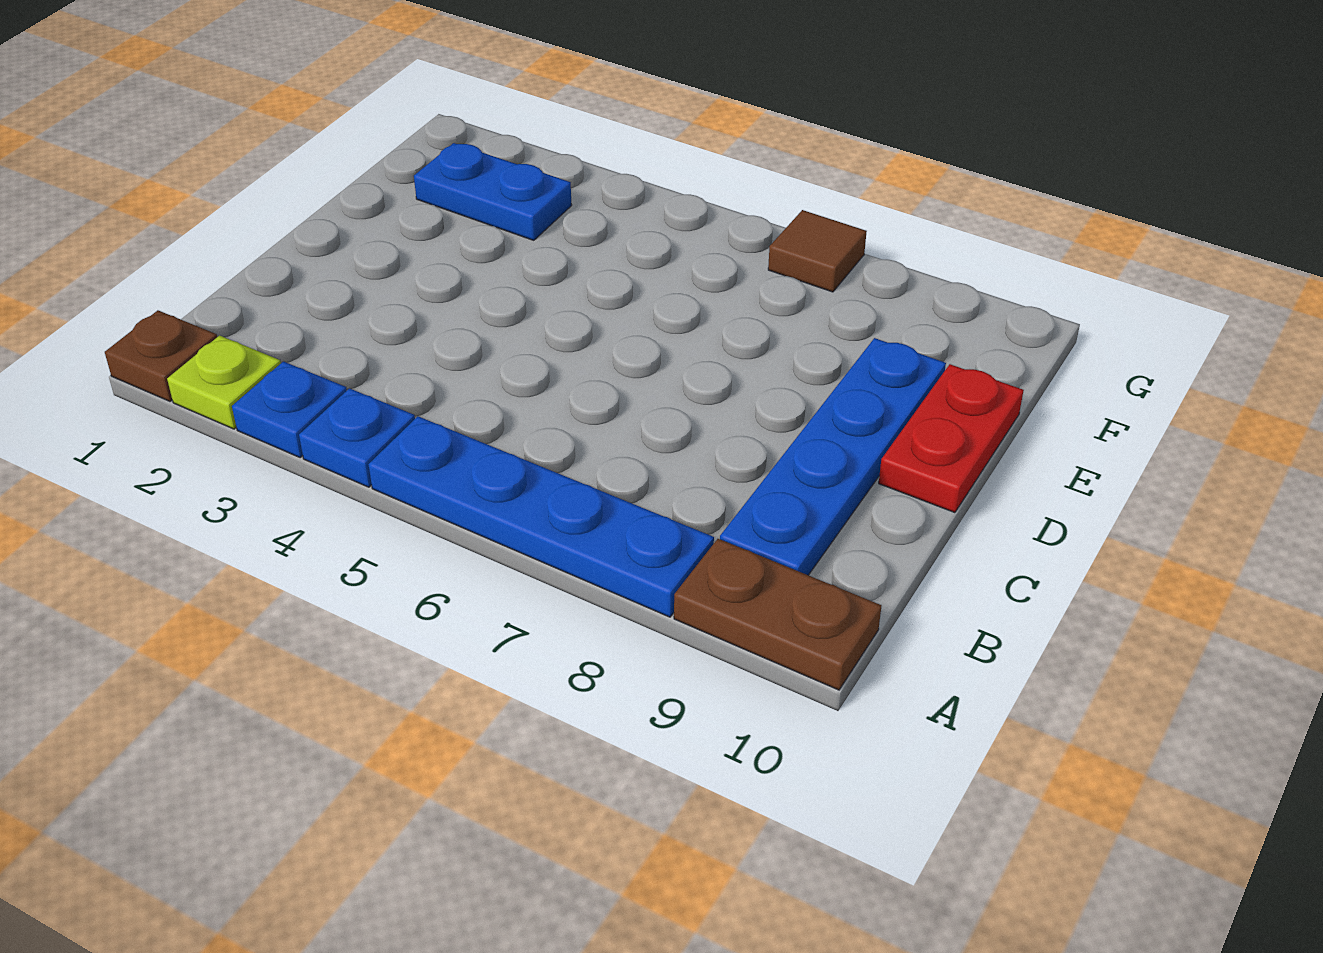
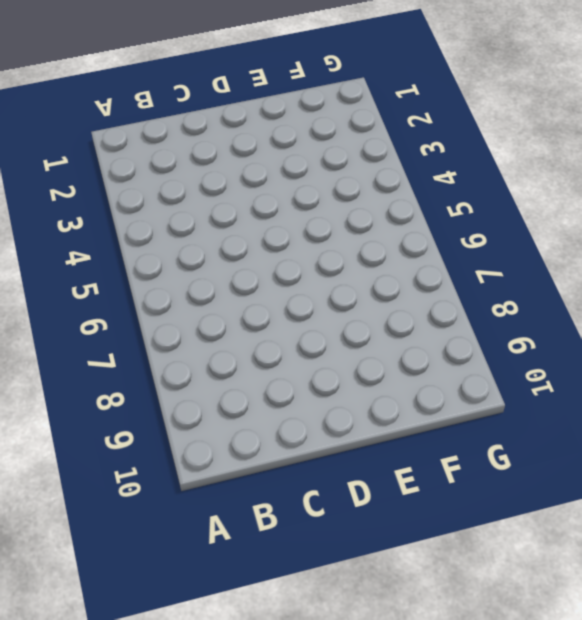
none -> brown 1x1 plate [105,310,217,401]
none -> lime 1x1 plate [167,335,281,429]

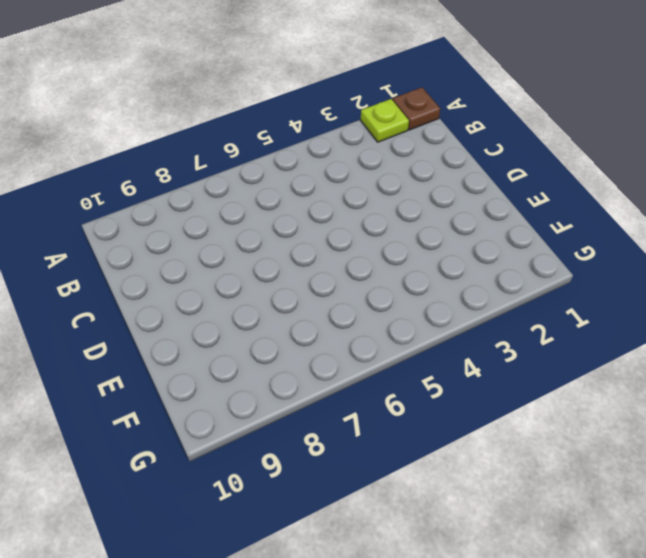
none -> blue 1x1 plate [232,362,347,457]
none -> blue 1x1 plate [299,388,415,487]

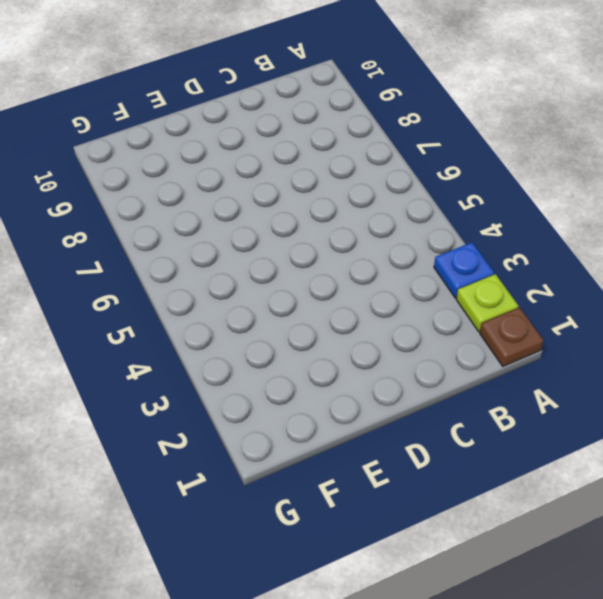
none -> blue 1x1 plate [299,388,415,487]
none -> blue 1x4 plate [368,416,714,617]

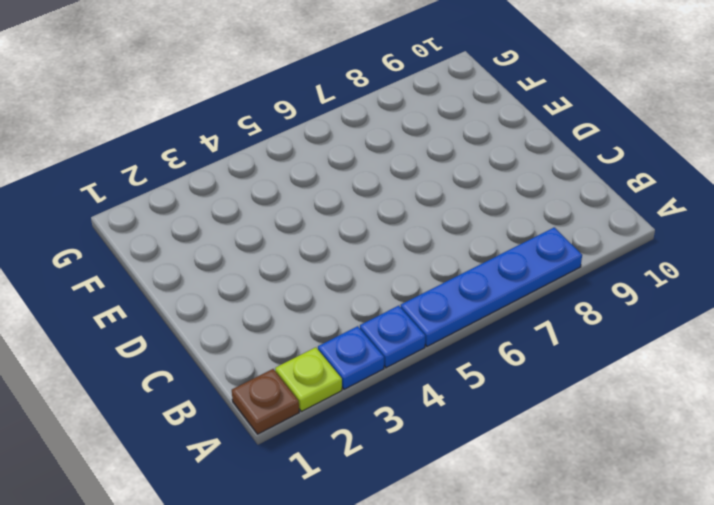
none -> brown 1x2 plate [674,539,881,690]
none -> blue 1x4 plate [720,338,946,575]

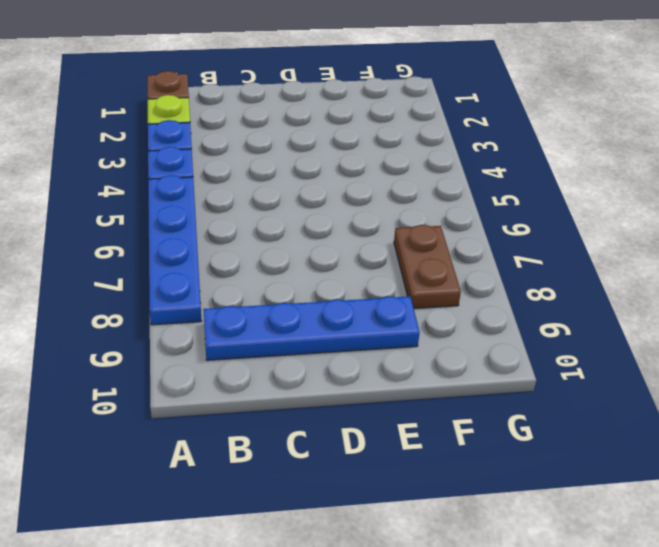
brown 1x2 plate [394,225,461,309] -> brown 1x2 plate moved to [674,539,881,690]
none -> red 1x2 plate [879,364,1024,513]
none -> blue 1x2 plate [414,143,572,240]

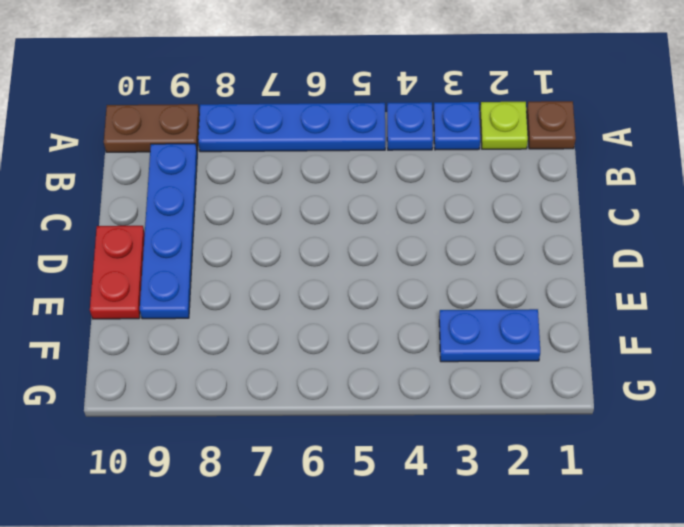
none -> brown 1x1 tile [768,210,867,292]

